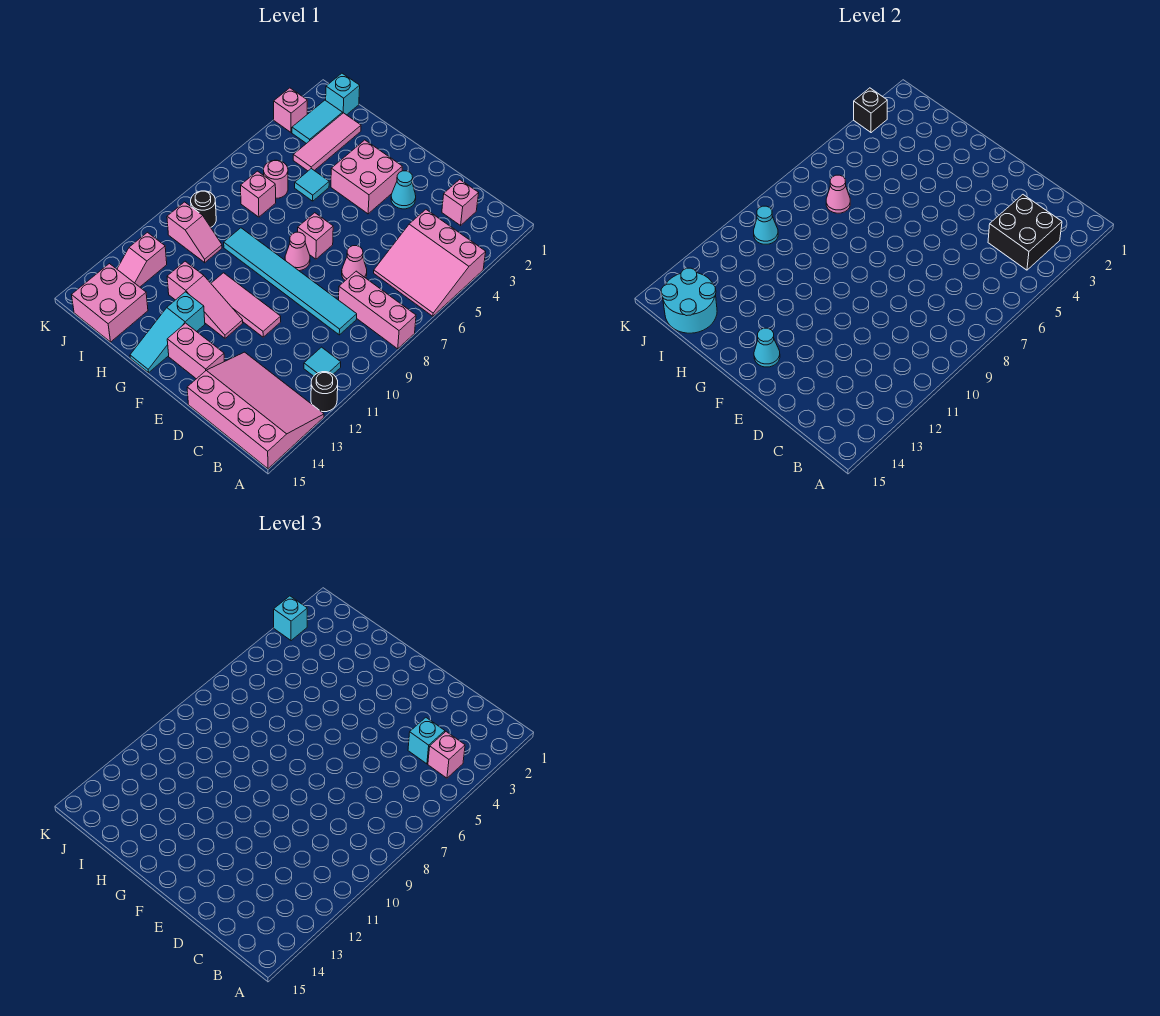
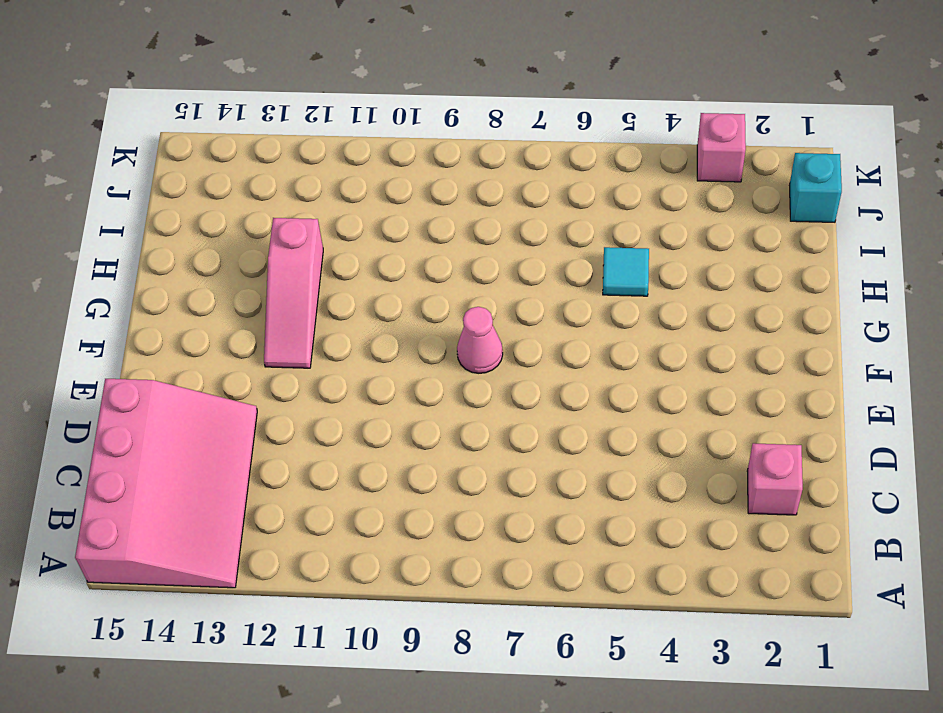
none -> pink 3x3 slope [374,210,486,316]
none -> pink 1x3 brick [339,271,416,349]
none -> black 1x1 round brick [311,372,338,412]
none -> cyan 1x1 tile [304,347,341,376]

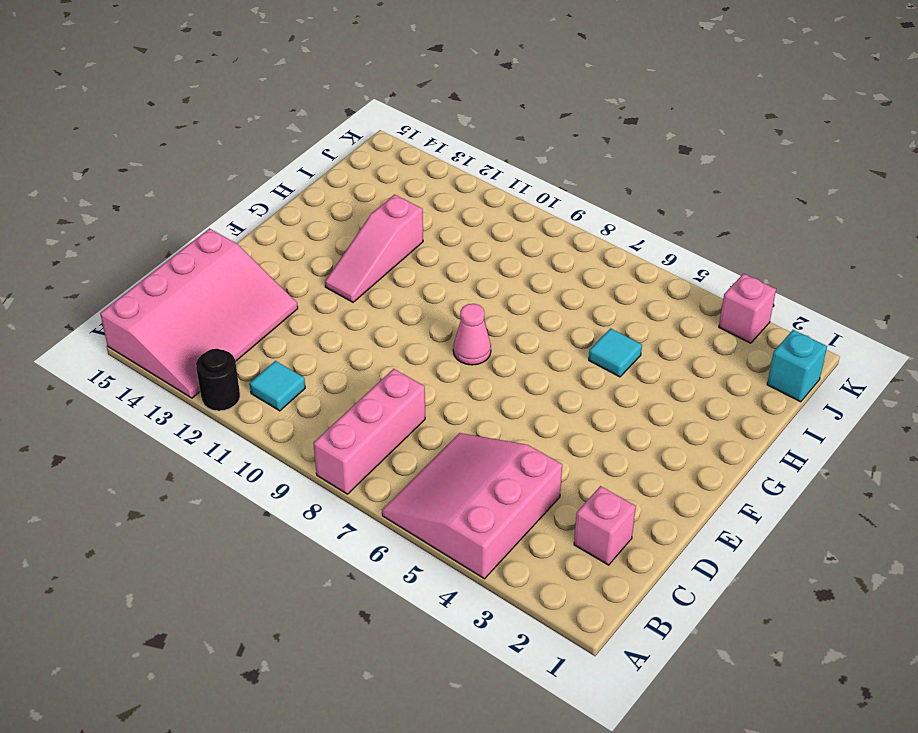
none -> cyan 1x6 tile [224,228,357,335]
none -> pink 1x1 cone [342,246,367,280]
none -> cyan 1x1 cone [391,171,416,209]
none -> pink 1x3 tile [211,273,281,337]

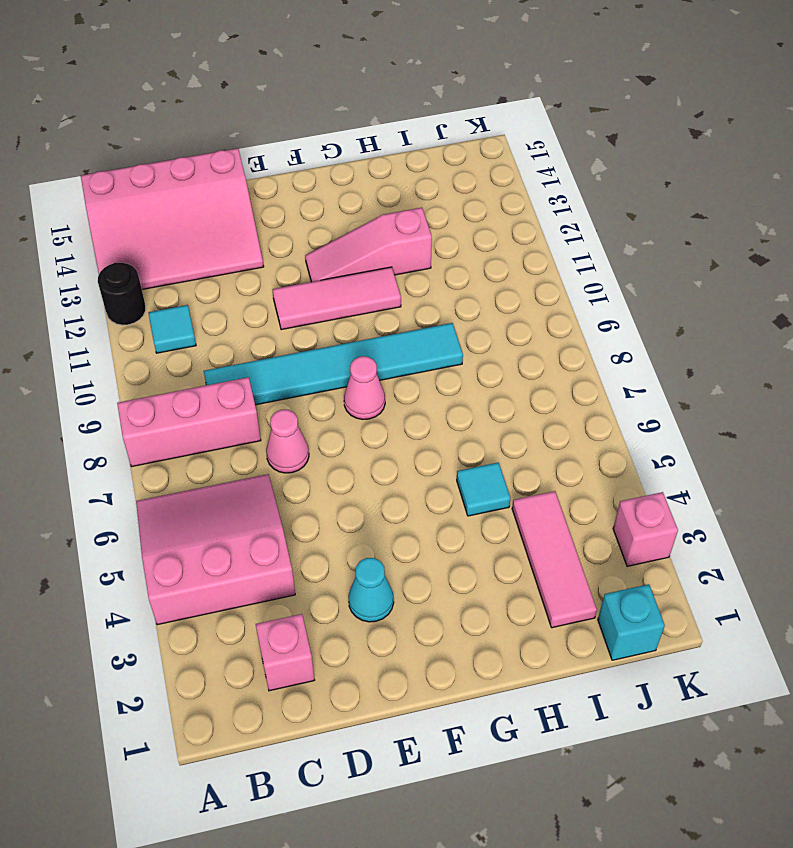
none -> pink 1x2 brick [167,323,224,379]
none -> pink 2x2 brick [331,140,402,214]
none -> pink 1x1 brick [298,213,333,259]
none -> cyan 1x3 slope [130,292,205,373]

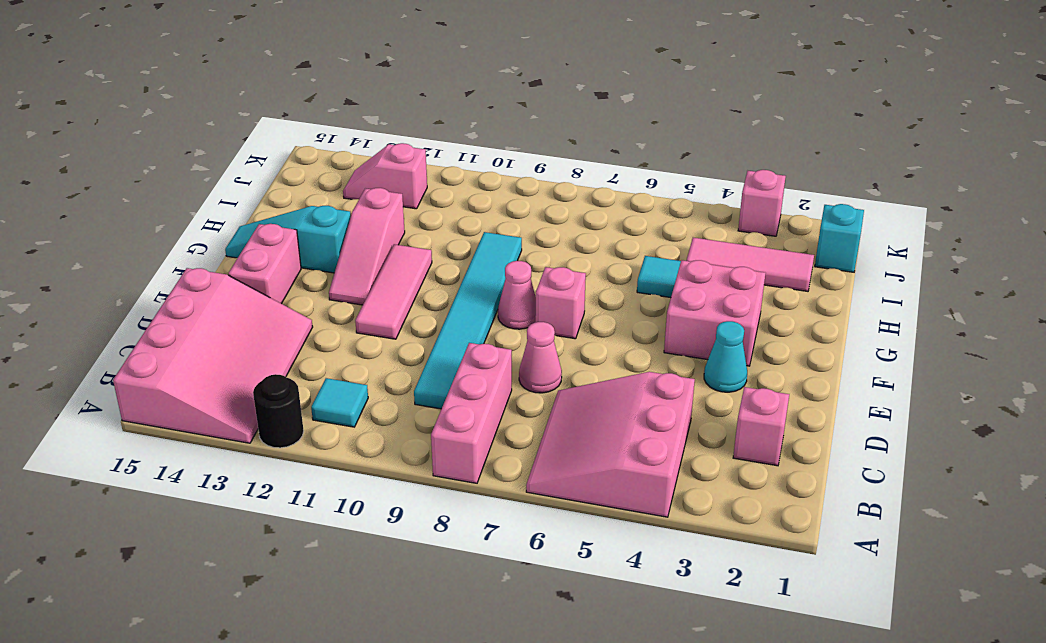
none -> pink 1x1 round brick [264,160,288,198]
none -> pink 1x1 brick [241,171,276,217]
none -> pink 1x2 slope [167,202,222,263]
none -> pink 2x2 brick [72,264,148,342]

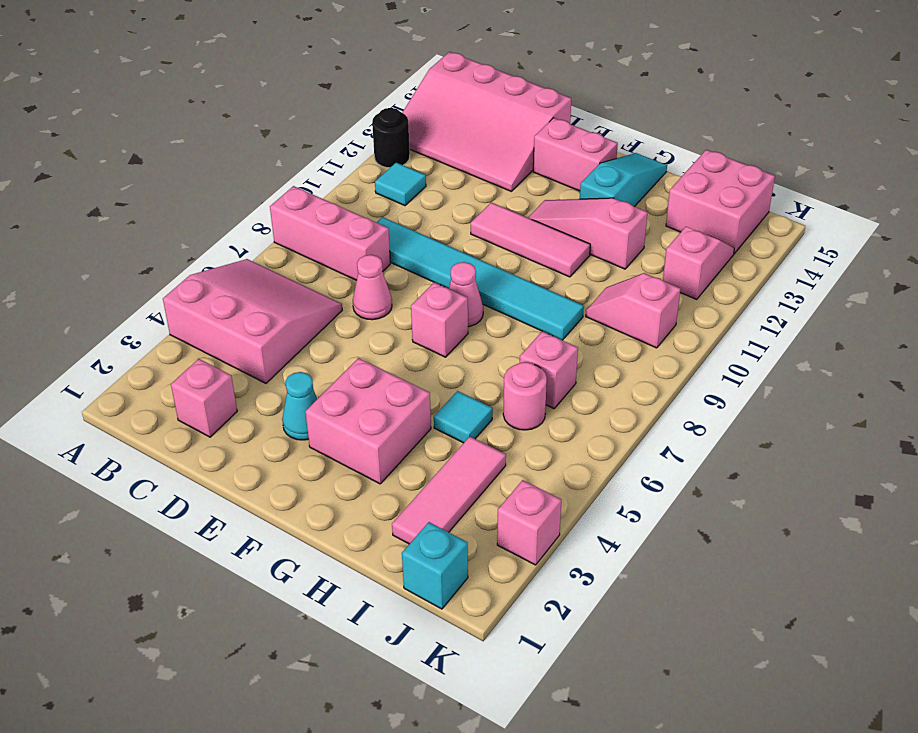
none -> cyan 1x2 tile [292,100,343,144]
none -> black 1x1 round brick [191,191,216,227]
none -> black 2x2 brick [988,195,1062,270]
none -> cyan 1x1 cone [754,328,780,367]

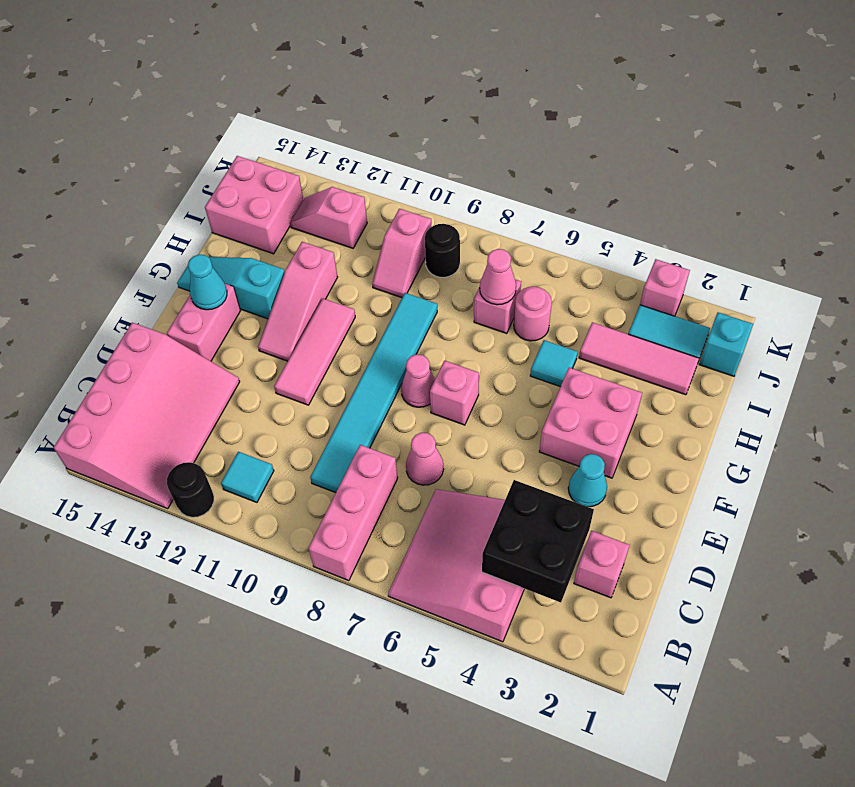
none -> cyan 2x2 round brick [661,268,717,333]
none -> cyan 1x1 cone [754,206,778,244]
none -> black 1x1 brick [854,88,887,133]
none -> pink 1x1 brick [428,732,465,778]

